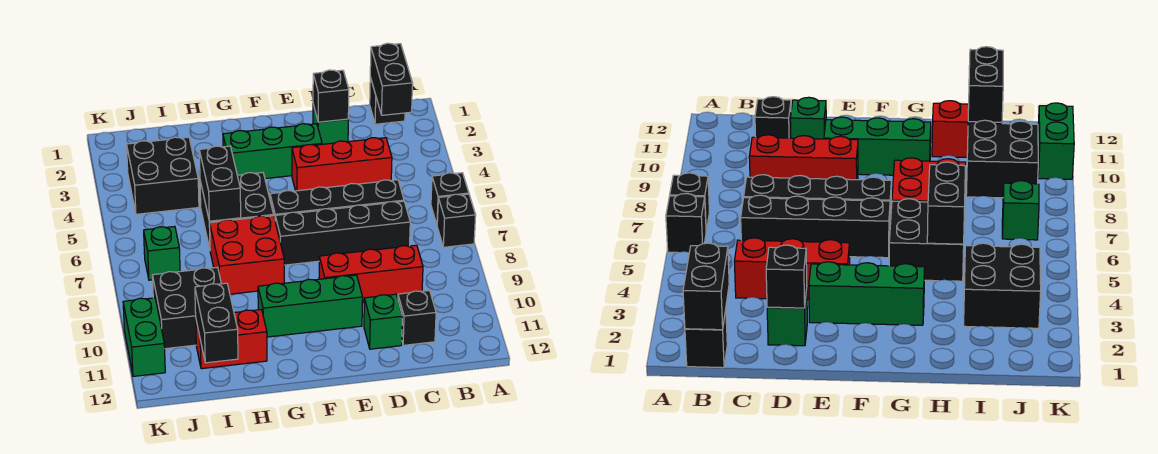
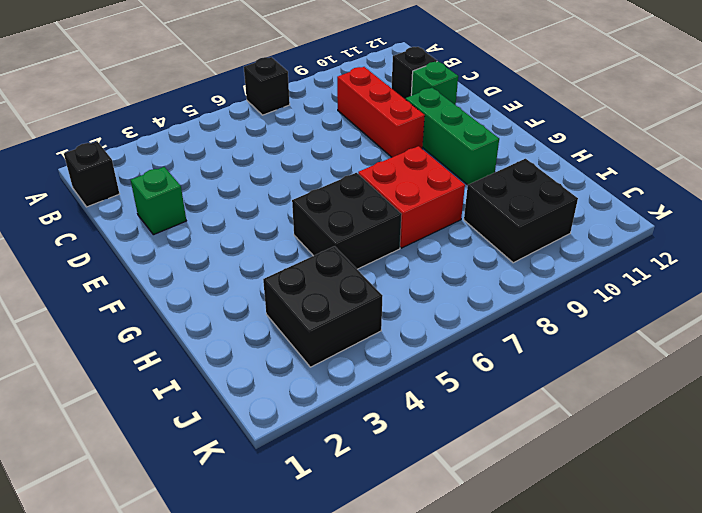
none -> black 1x1 brick [431,173,469,224]
none -> red 1x3 brick [292,138,392,191]
none -> black 1x4 brick [270,180,404,219]

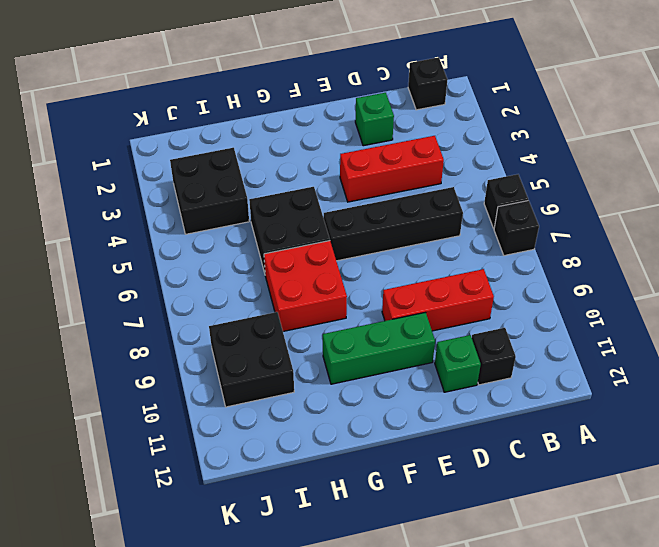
none -> black 1x4 brick [275,201,410,265]
none -> green 1x3 brick [223,124,322,179]
none -> red 1x2 brick [196,310,267,369]

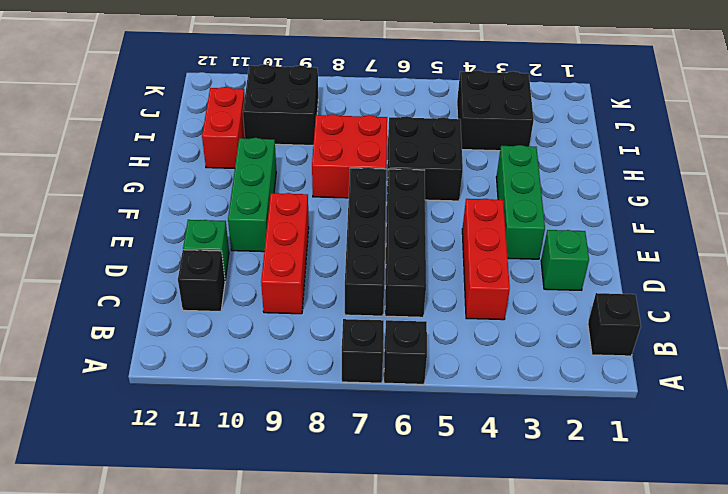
none -> green 1x1 brick [144,226,180,280]
none -> green 1x2 brick [123,298,165,376]
none -> black 1x2 brick [370,43,413,115]

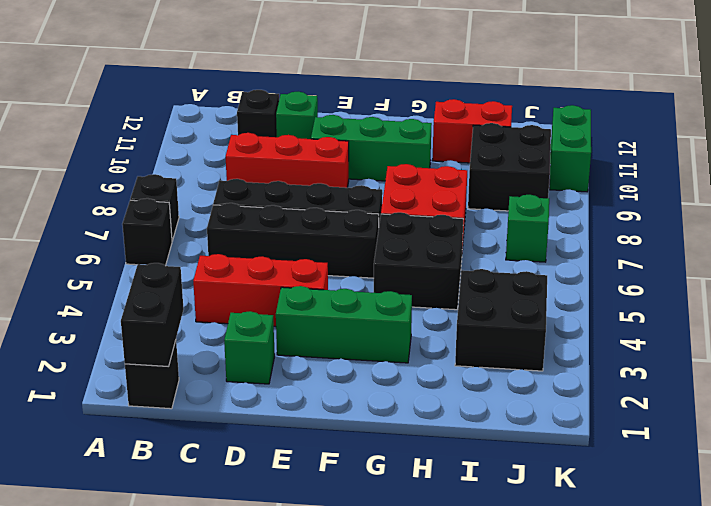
none -> black 1x1 brick [313,70,349,122]
none -> black 1x2 brick [199,146,241,221]
none -> black 1x2 brick [195,283,238,363]

